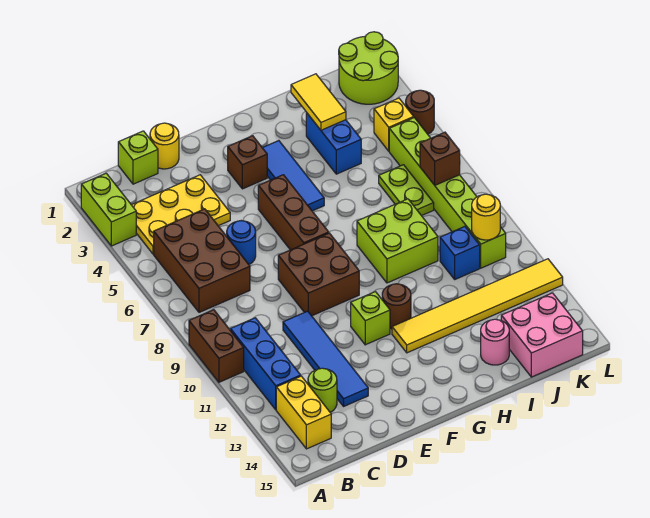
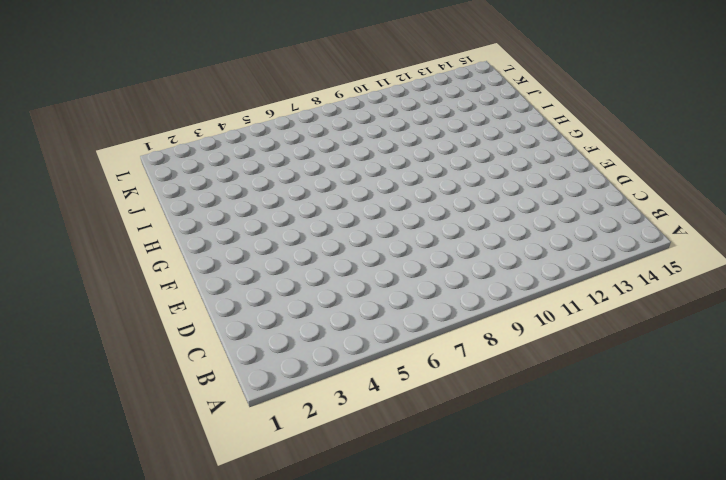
none -> lime 1x2 brick [81,173,136,246]
none -> brown 1x2 brick [189,310,244,382]
none -> yellow 2x3 plate [132,175,230,254]
none -> brown 2x3 brick [154,209,250,312]

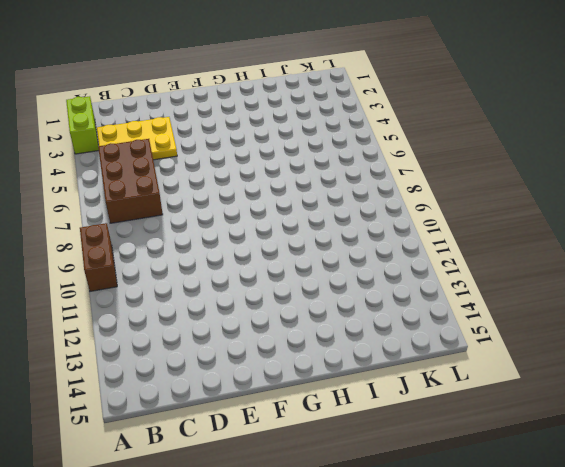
none -> blue 1x3 brick [230,318,301,410]
none -> yellow 1x2 brick [276,376,331,449]
none -> lime 1x1 brick [118,131,158,184]
none -> lime 1x1 round brick [308,368,337,412]

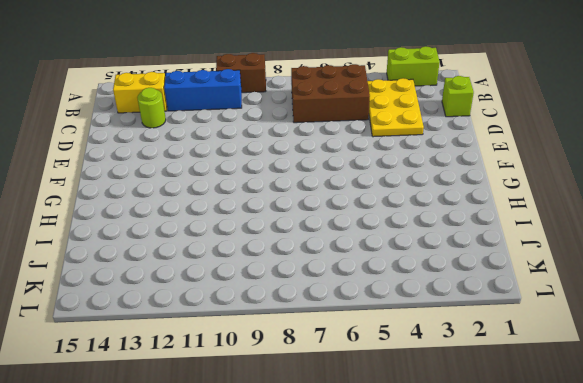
none -> yellow 1x1 round brick [150,123,179,169]
none -> blue 1x1 round brick [227,221,256,264]
none -> blue 1x4 tile [283,311,368,406]
none -> brown 2x2 brick [278,233,359,316]

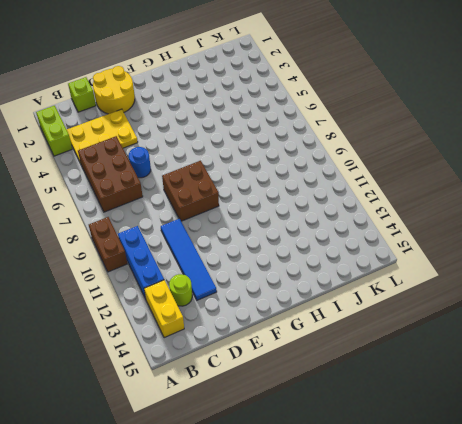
yellow 2x2 round brick [93,66,135,114] -> yellow 1x1 round brick [150,123,179,169]
none -> brown 1x1 brick [228,136,267,189]
none -> brown 1x3 brick [258,175,329,250]
none -> lime 1x1 brick [351,292,390,345]
none -> blue 1x3 tile [263,141,324,211]

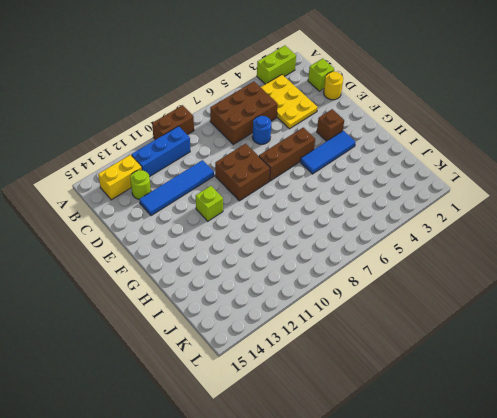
none -> brown 1x1 round brick [382,284,411,329]
none -> yellow 1x6 tile [392,259,563,353]
none -> lime 2x2 brick [357,199,438,283]
none -> blue 1x2 brick [306,112,361,174]

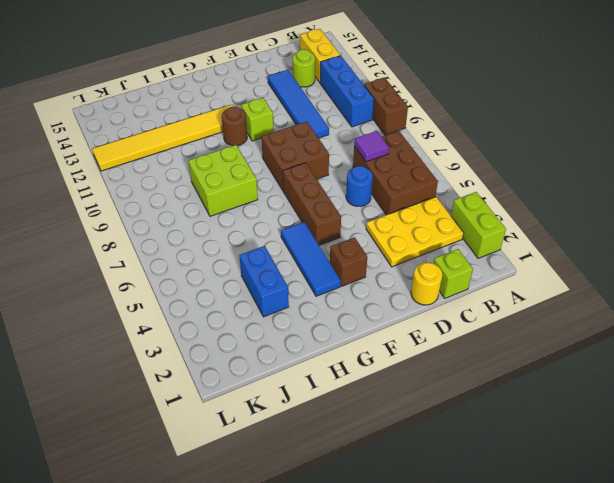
purple 1x1 tile [354,131,389,162] -> none
none -> pink 1x1 round brick [481,319,509,365]
none -> lime 1x2 plate [379,165,434,216]
none -> blue 1x1 brick [440,226,480,279]
none -> pink 2x2 brick [501,293,583,377]

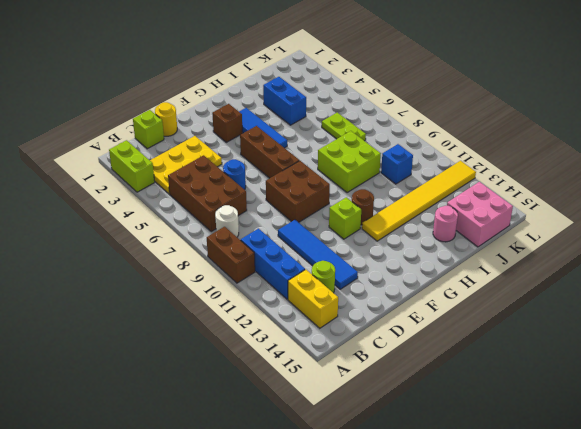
white 1x1 round brick [215,205,239,237] -> none
none -> lime 2x2 round brick [339,32,398,104]
none -> yellow 1x1 brick [374,98,414,151]
none -> lime 1x6 brick [389,118,506,268]
none -> brown 1x1 round brick [406,90,434,134]

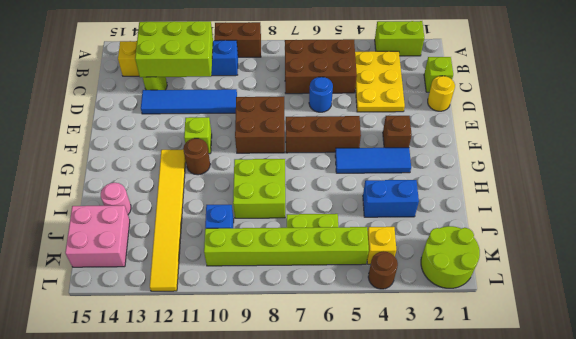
lime 2x3 brick [135,21,213,77] -> none
none -> yellow 1x2 tile [291,74,346,130]
none -> brown 1x1 brick [420,132,460,185]
none -> yellow 1x1 round brick [472,194,500,240]

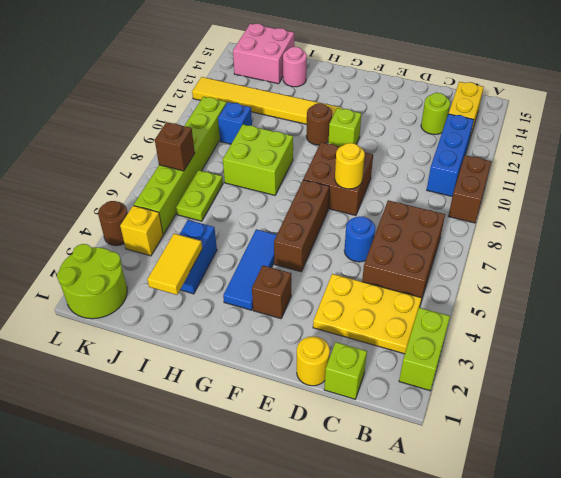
yellow 1x1 round brick [335,143,365,189] -> yellow 1x1 round brick moved to [472,194,500,240]
none -> blue 1x4 tile [283,311,368,406]

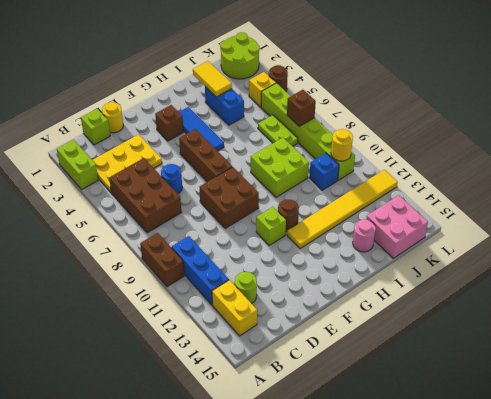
none -> blue 1x4 tile [283,311,368,406]

